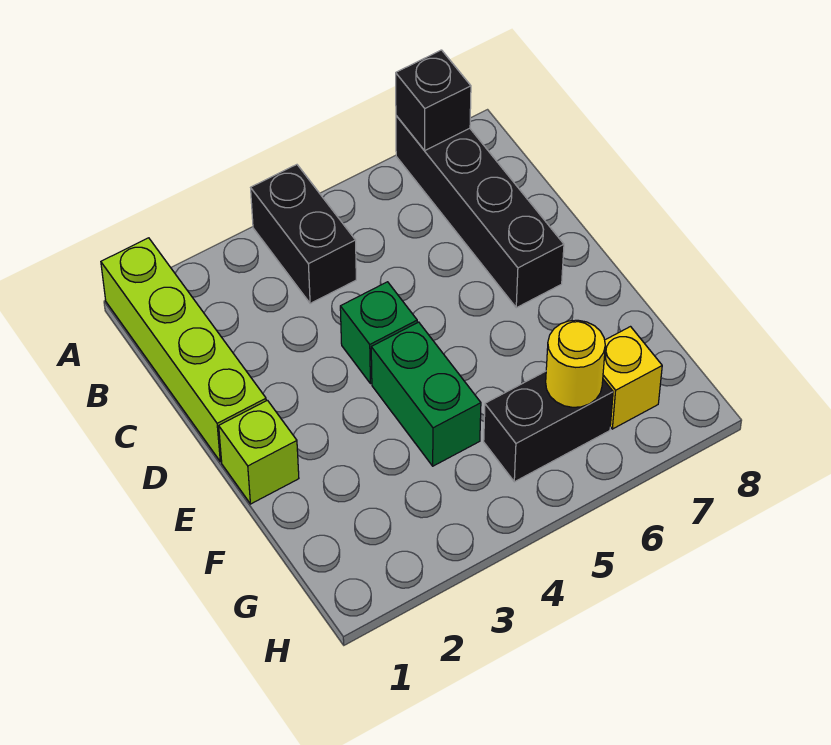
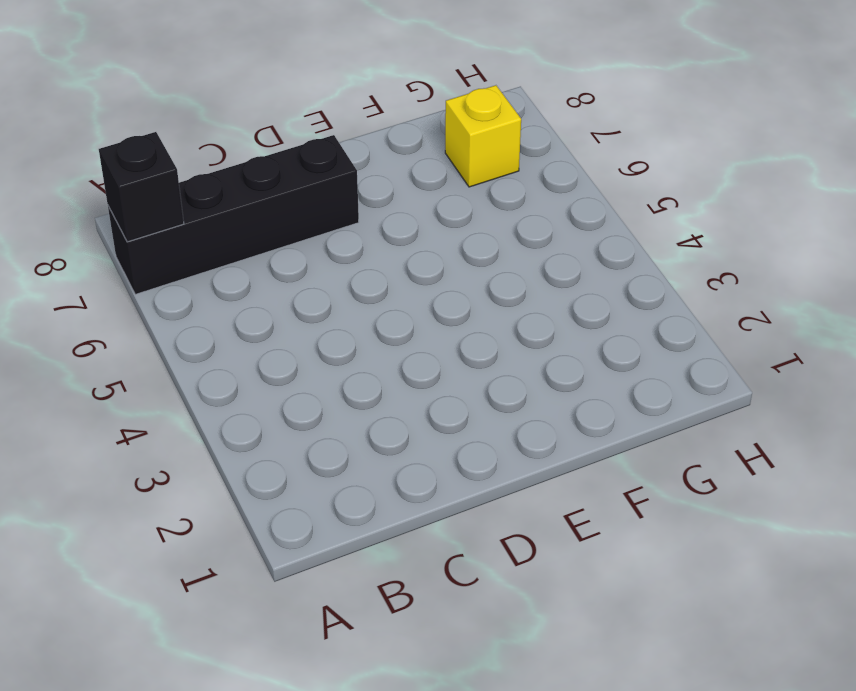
none -> lime 1x4 brick [101,238,266,462]
none -> black 1x2 brick [251,165,356,304]

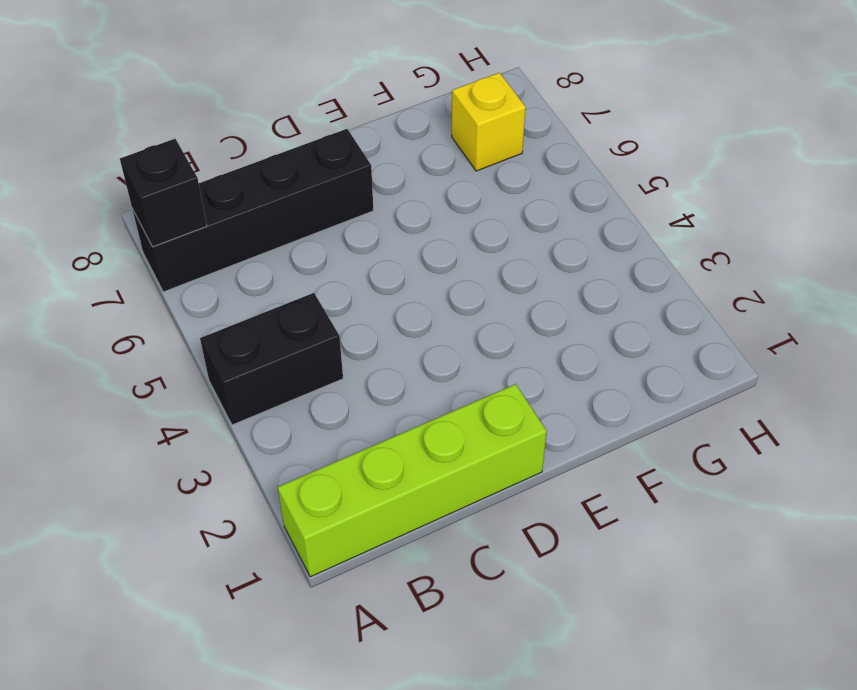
none -> green 1x1 brick [340,282,417,384]
none -> lime 1x1 brick [219,400,299,504]

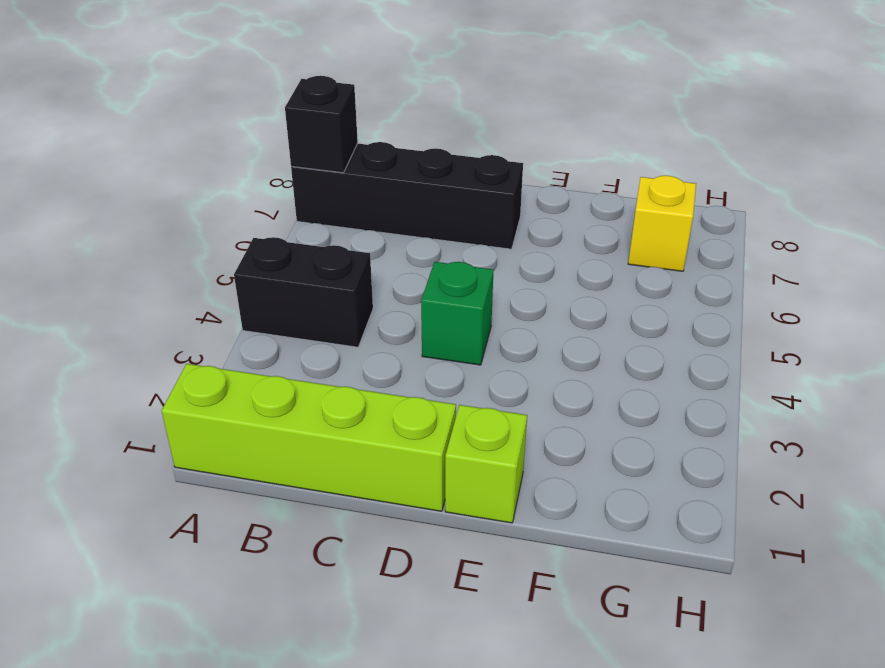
none -> green 1x2 brick [371,322,481,466]
none -> black 1x2 brick [484,371,613,482]

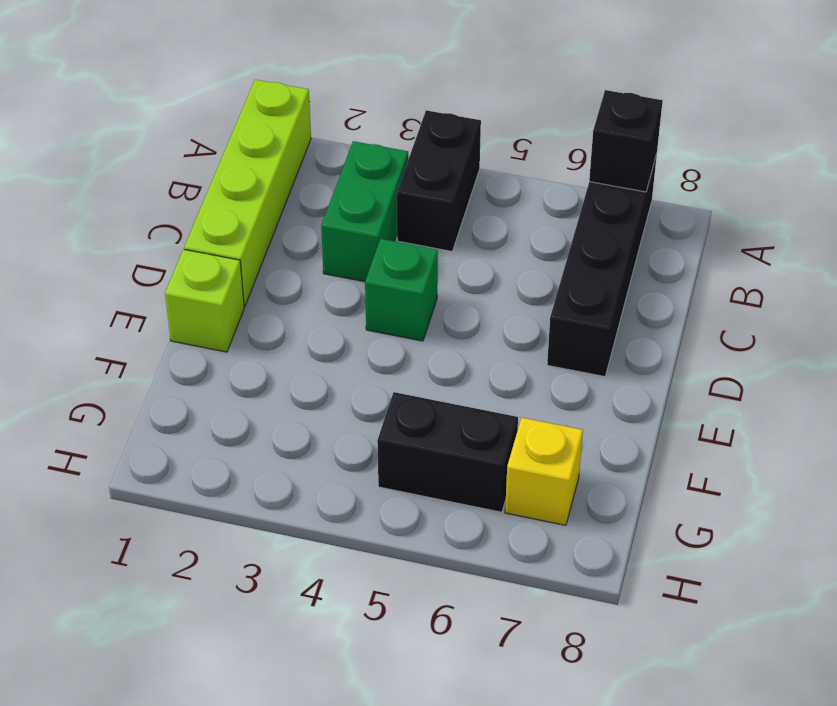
green 1x2 brick [321,141,408,282] -> green 1x2 brick moved to [371,322,481,466]
none -> yellow 1x1 round brick [546,320,605,407]

